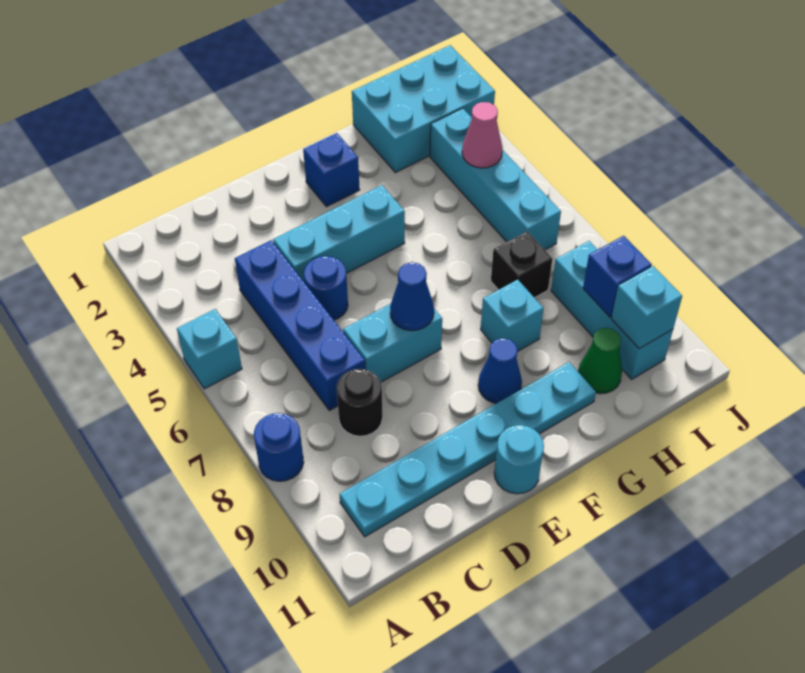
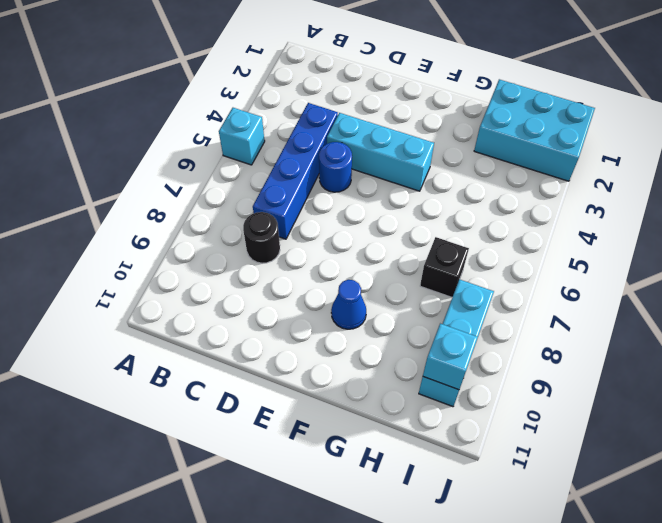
none -> blue 1x1 round brick [254,413,304,481]
none -> cyan 1x6 plate [339,362,596,537]
none -> cyan 1x2 brick [343,304,442,382]

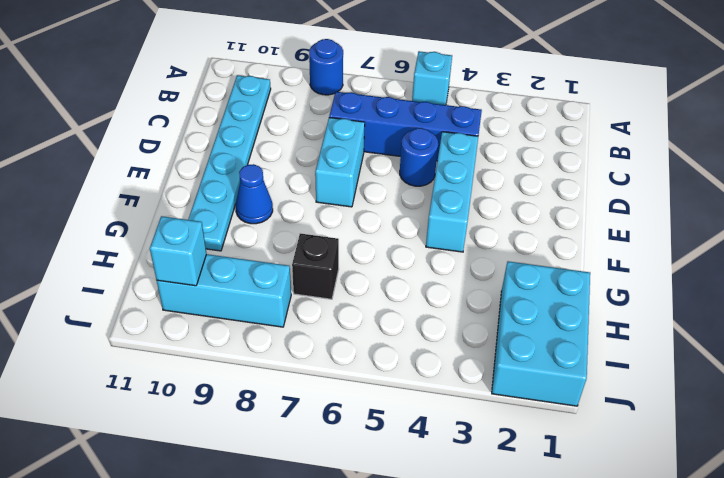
none -> black 1x1 round brick [337,369,383,436]
none -> cyan 1x1 round brick [494,425,544,494]
none -> blue 1x1 brick [303,133,360,207]

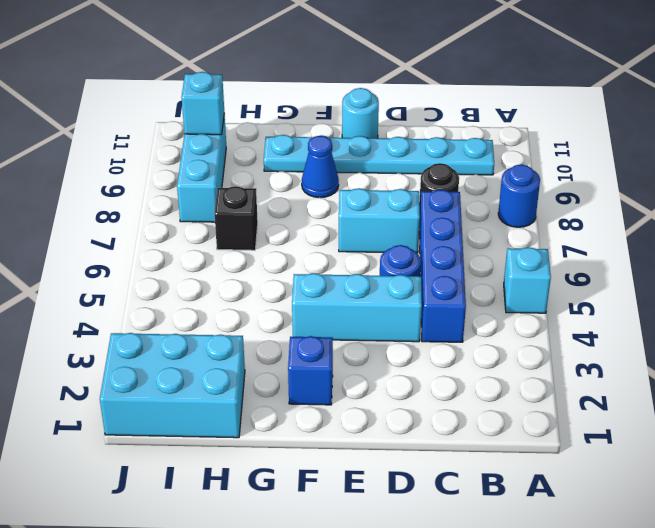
none -> cyan 1x1 brick [481,280,544,352]
none -> green 1x1 cone [578,328,622,394]
none -> cyan 1x4 brick [430,108,561,250]

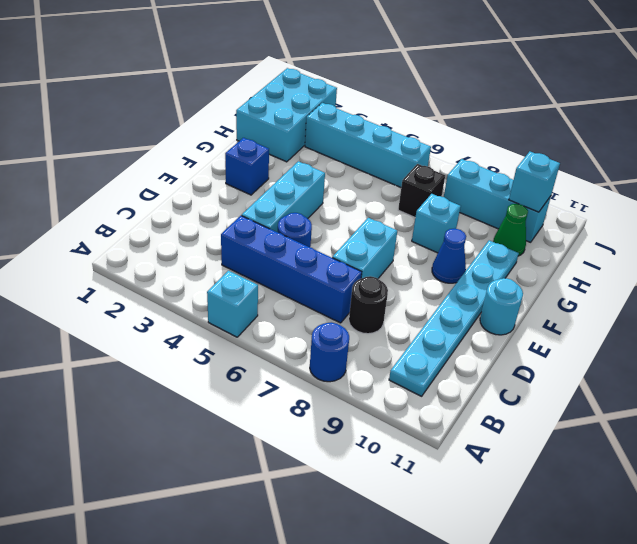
none -> blue 1x1 cone [390,262,434,331]
none -> pink 1x1 cone [462,102,502,168]
none -> blue 1x1 brick [583,236,652,317]

